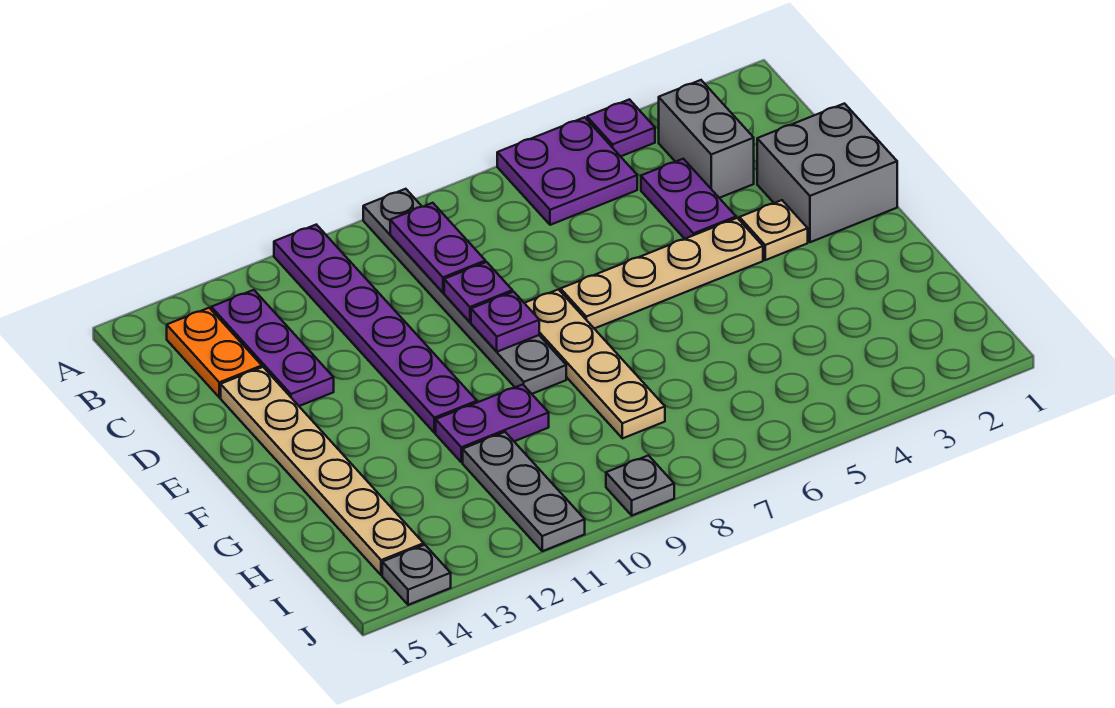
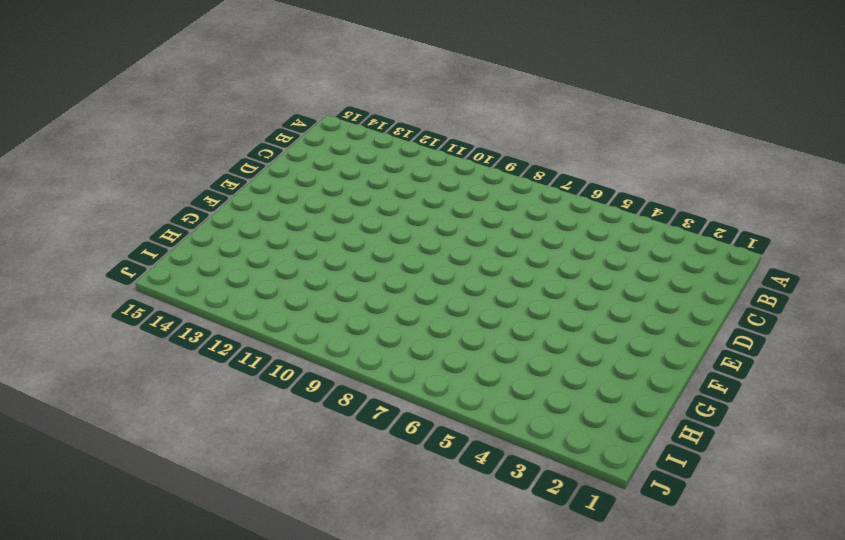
none -> purple 1x1 plate [587,99,655,156]
none -> purple 2x2 plate [497,117,637,225]
none -> grey 1x6 plate [363,189,566,394]

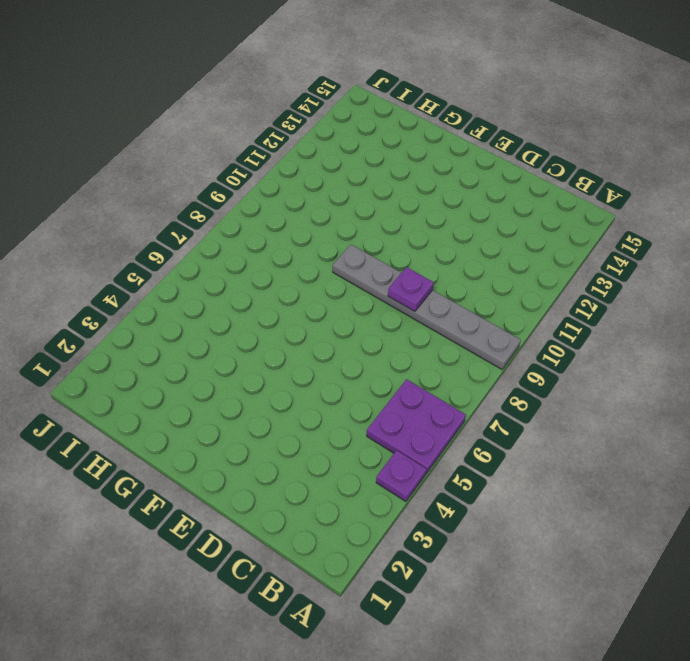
none -> purple 1x6 plate [274,225,477,433]
none -> grey 1x2 brick [659,80,754,198]
none -> purple 1x3 plate [211,290,334,406]

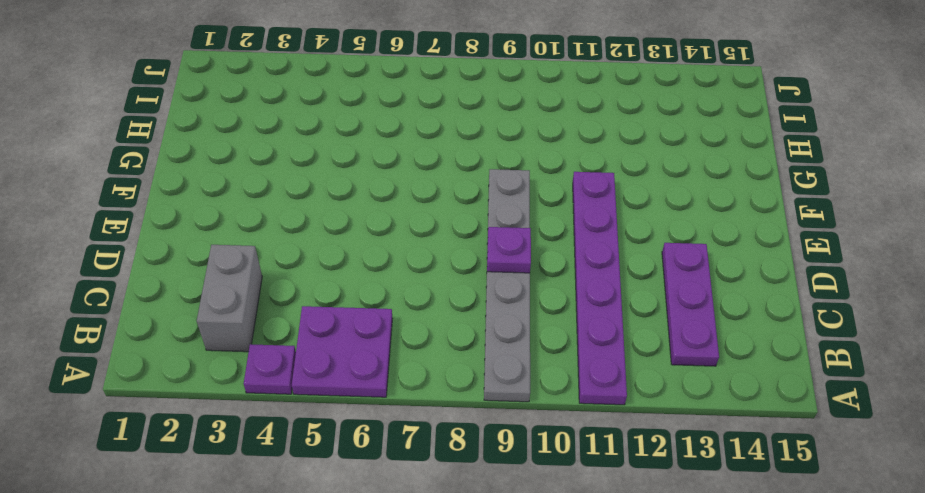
none -> orange 1x2 plate [167,308,262,397]
none -> purple 1x2 plate [641,159,736,239]
none -> grey 2x2 brick [757,104,897,242]

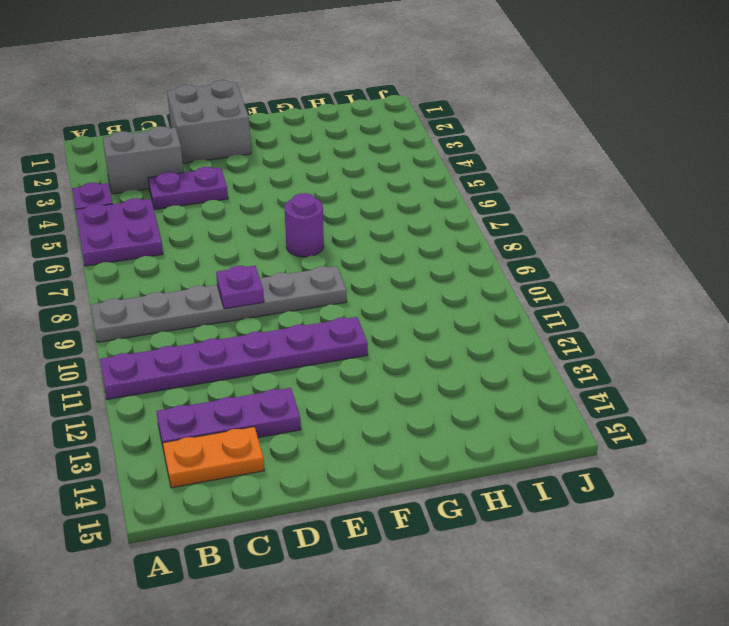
purple 1x1 round brick [285,193,324,257] -> none
none -> tan 1x6 plate [221,367,424,575]
none -> tan 1x1 plate [739,200,808,260]
none -> tan 1x4 plate [561,218,763,329]

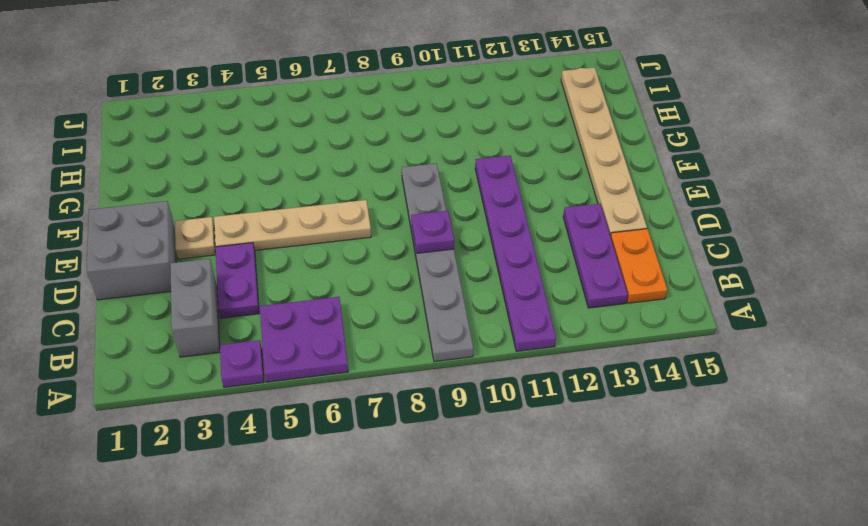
none -> tan 1x4 plate [525,289,665,438]
none -> purple 1x2 plate [436,384,549,462]
none -> grey 1x3 plate [463,432,585,551]

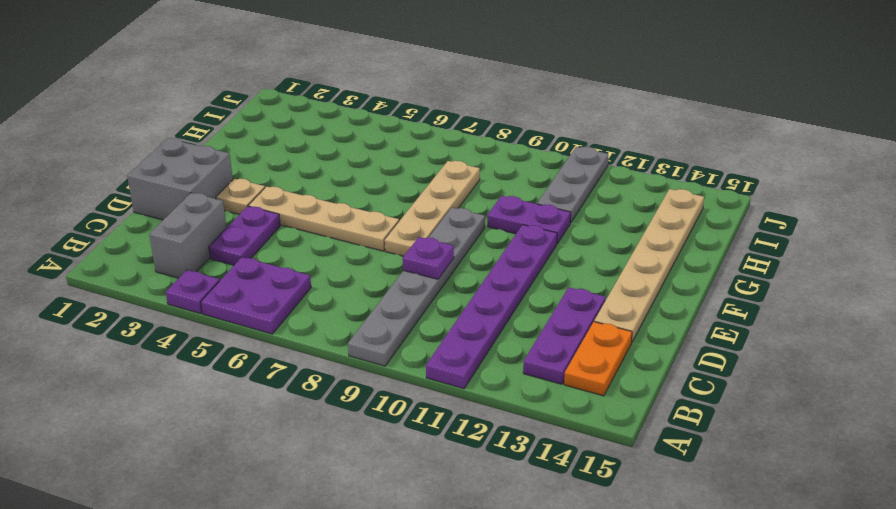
none -> grey 1x1 plate [606,455,674,515]
none -> grey 1x1 plate [382,545,451,605]
none -> purple 1x2 plate [390,203,485,292]

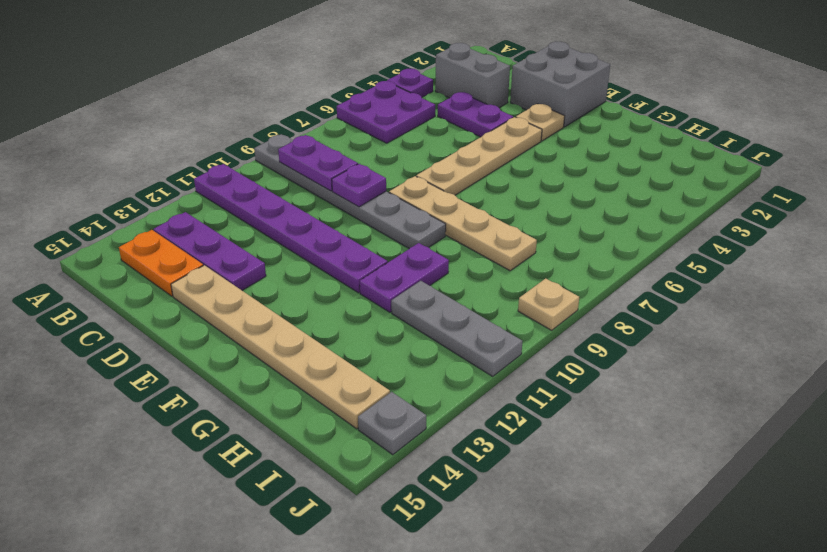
tan 1x1 plate [518,278,579,330] -> grey 1x1 plate [606,455,674,515]
none -> purple 1x1 plate [471,292,539,352]

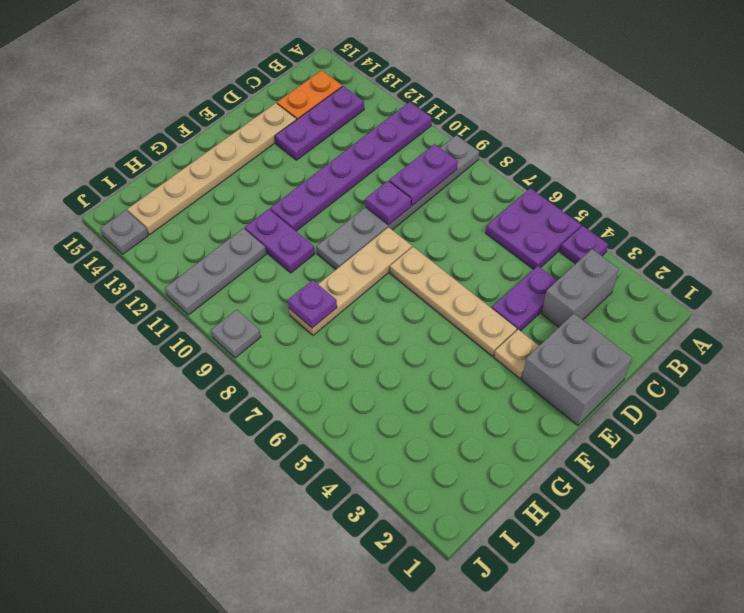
purple 1x1 plate [288,280,337,328] -> purple 1x1 plate moved to [471,292,539,352]

